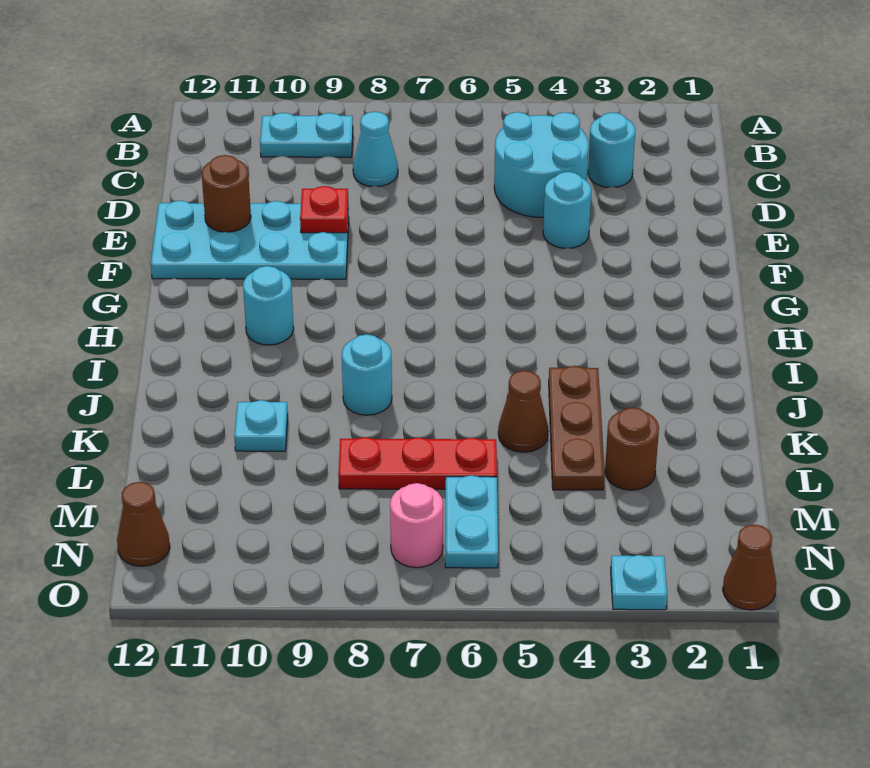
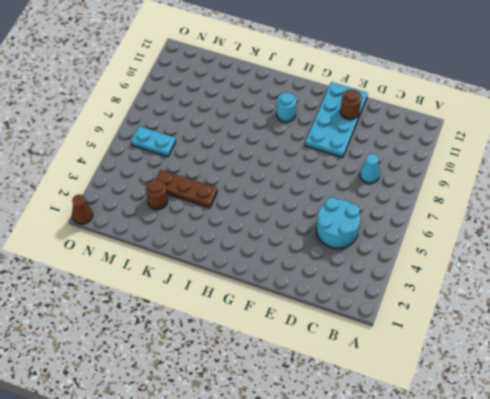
none -> cyan 1x2 plate [260,113,353,157]
none -> cyan 1x1 round brick [588,112,635,187]
none -> cyan 1x1 round brick [543,172,591,248]

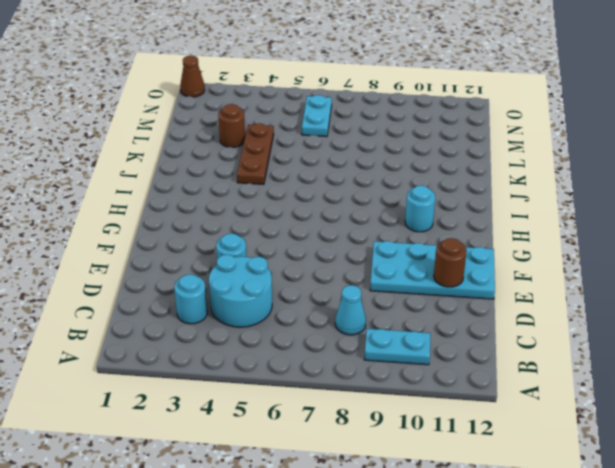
none -> cyan 1x1 round brick [342,334,392,415]
none -> brown 1x1 cone [498,371,548,452]
none -> cyan 1x1 plate [234,400,288,451]

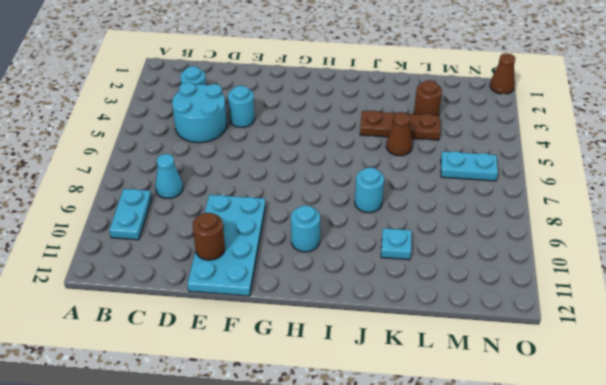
none -> red 1x3 plate [338,437,497,489]
none -> pink 1x1 round brick [390,483,443,568]
none -> brown 1x1 cone [117,482,170,566]

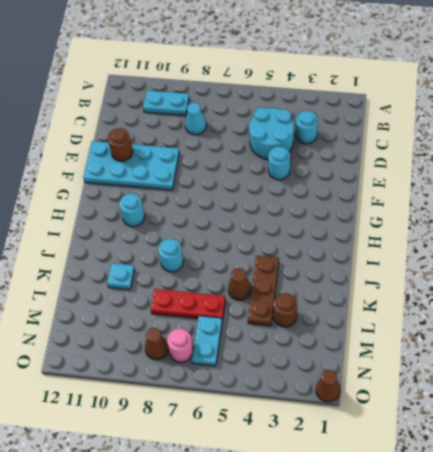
brown 1x1 cone [145,328,169,360] -> brown 1x1 cone moved to [117,482,170,566]
none -> cyan 1x1 plate [611,555,667,610]
none -> red 1x1 plate [300,186,348,233]

